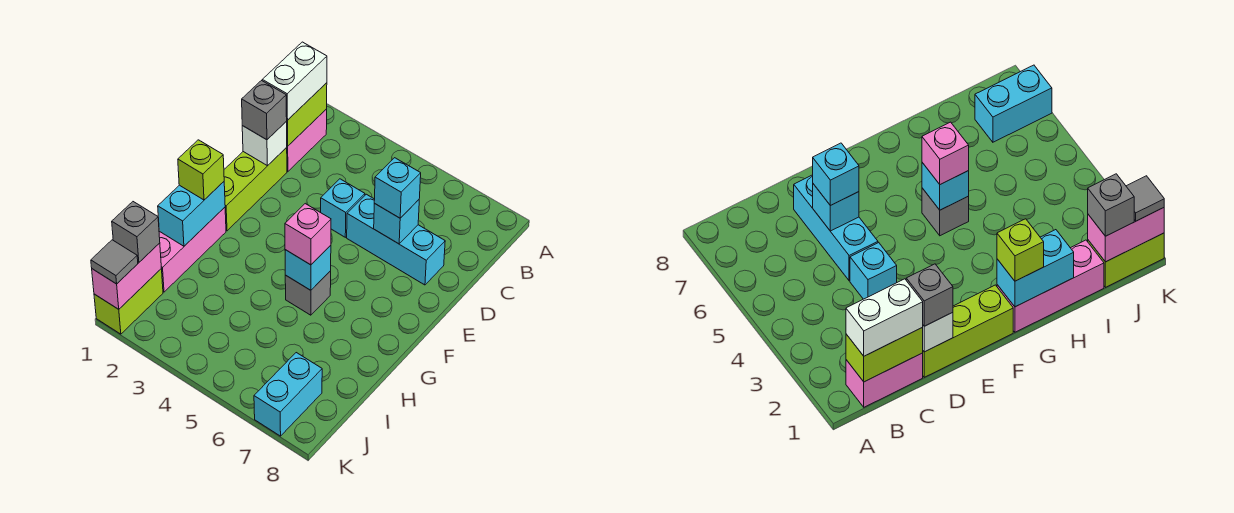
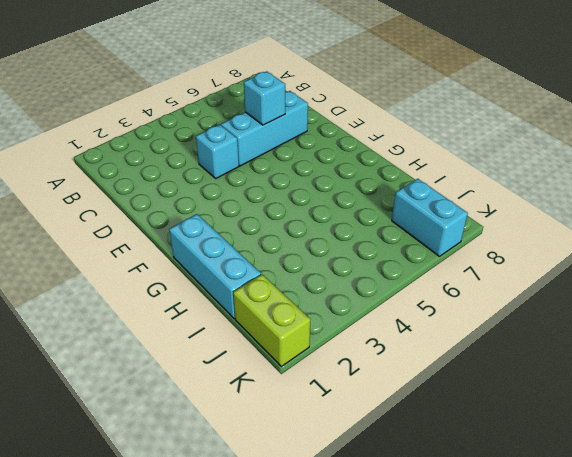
cyan 1x3 brick [169,214,261,319] -> pink 1x3 brick [159,207,226,292]
none -> pink 1x2 brick [286,109,327,171]
none -> lime 1x3 brick [224,148,287,231]
none -> grey 1x1 brick [285,271,331,315]

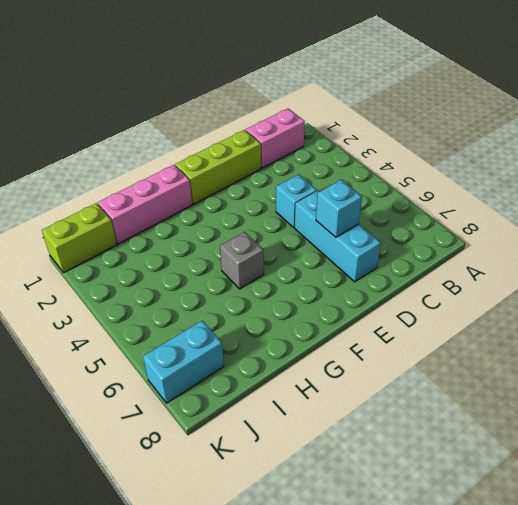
none -> lime 1x2 brick [287,83,327,146]
none -> white 1x1 brick [242,121,287,166]
none -> cyan 1x2 brick [158,182,225,246]

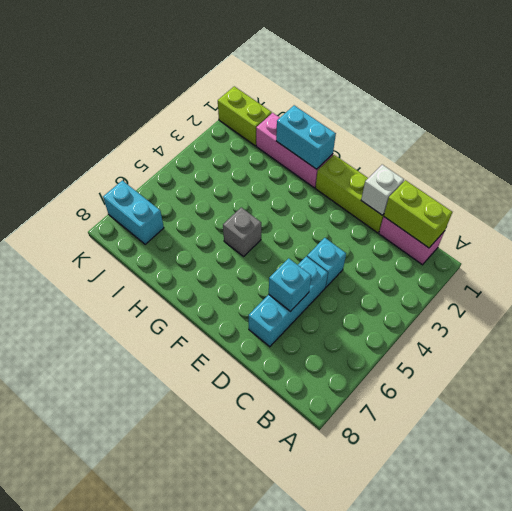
none -> cyan 1x1 brick [285,245,331,290]
none -> pink 1x2 brick [92,243,161,309]
none -> white 1x2 brick [262,42,327,120]

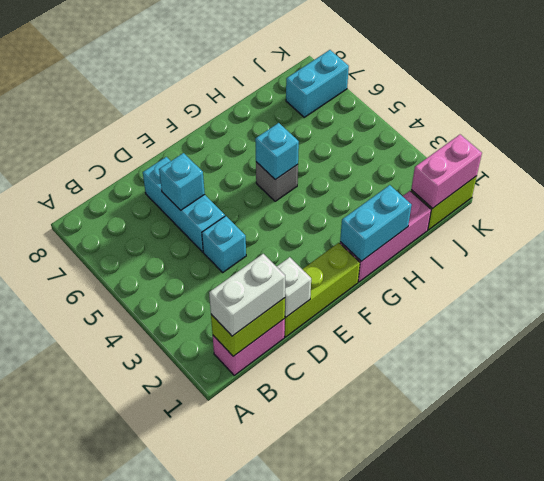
none -> grey 1x1 brick [242,81,287,140]
none -> cyan 1x1 brick [374,158,421,218]
none -> lime 1x1 brick [178,140,224,200]

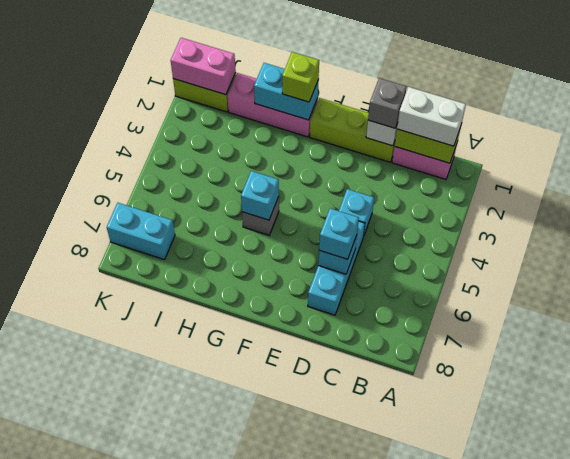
none -> pink 1x1 brick [285,204,331,265]
none -> grey 1x1 brick [112,202,160,262]
none -> grey 1x1 tile [91,240,138,284]

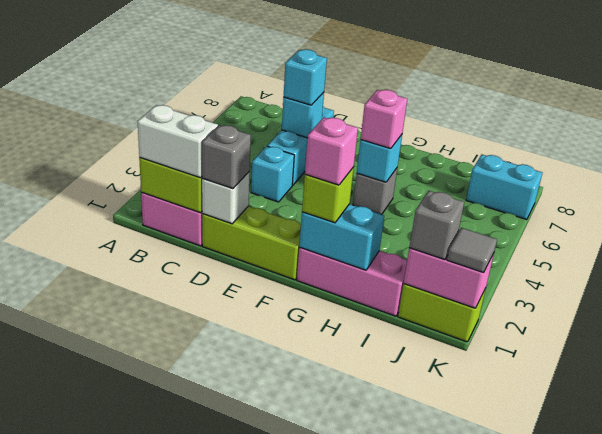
pink 1x1 brick [305,117,358,185] -> none

